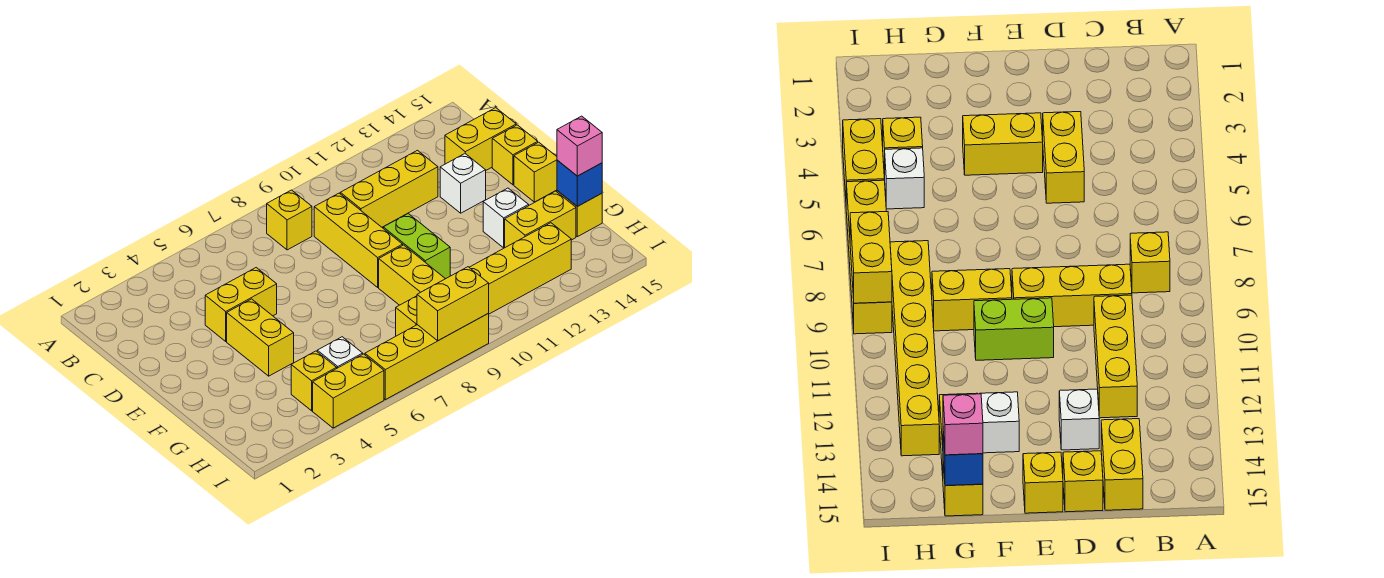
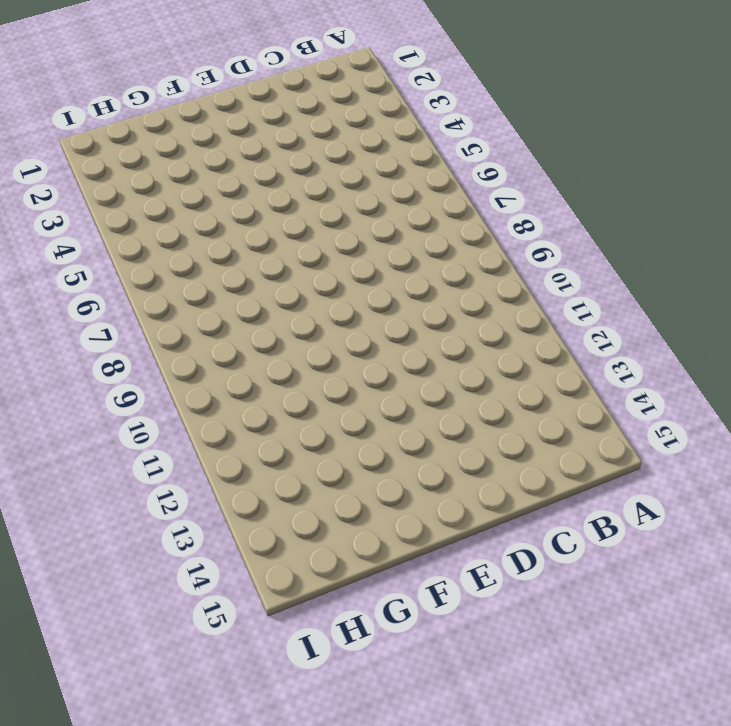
none -> yellow 1x1 brick [267,190,312,250]
none -> yellow 1x3 brick [314,193,403,287]
none -> yellow 1x3 brick [340,150,438,227]

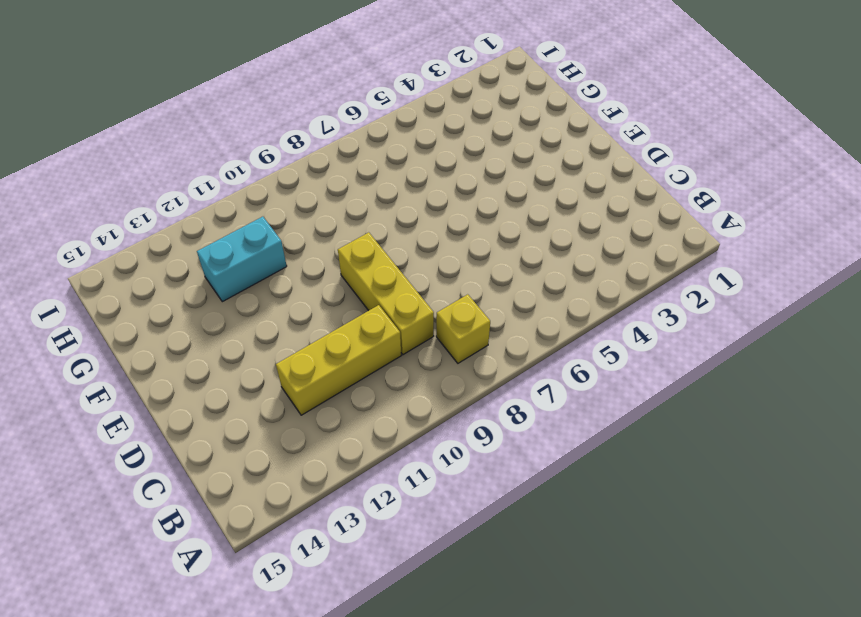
cyan 1x2 brick [197,217,287,302] -> none
none -> yellow 1x2 brick [445,108,516,170]
none -> yellow 1x2 brick [205,268,277,341]
none -> white 1x1 brick [440,154,486,213]

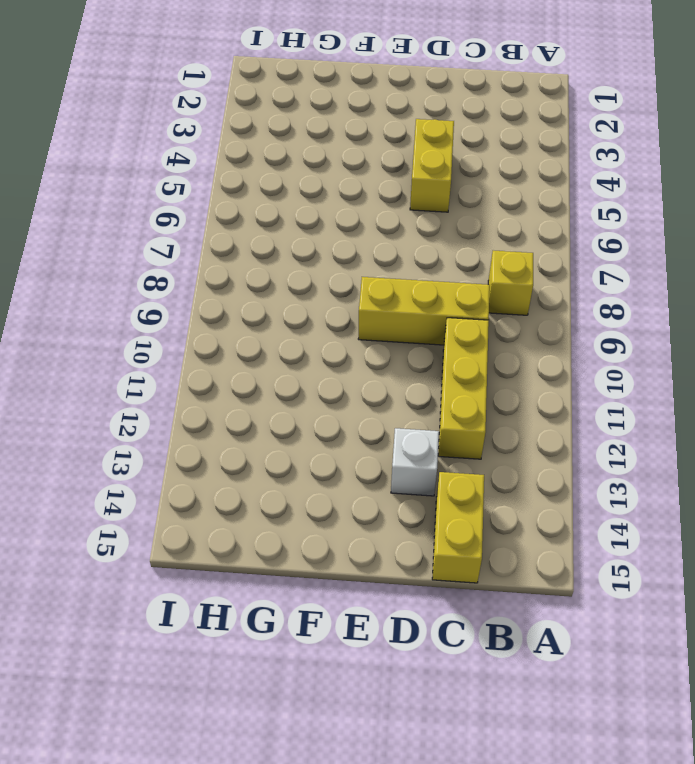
none -> yellow 1x1 brick [492,125,538,185]
none -> yellow 1x2 brick [227,299,294,376]
none -> lime 1x2 brick [383,214,450,279]

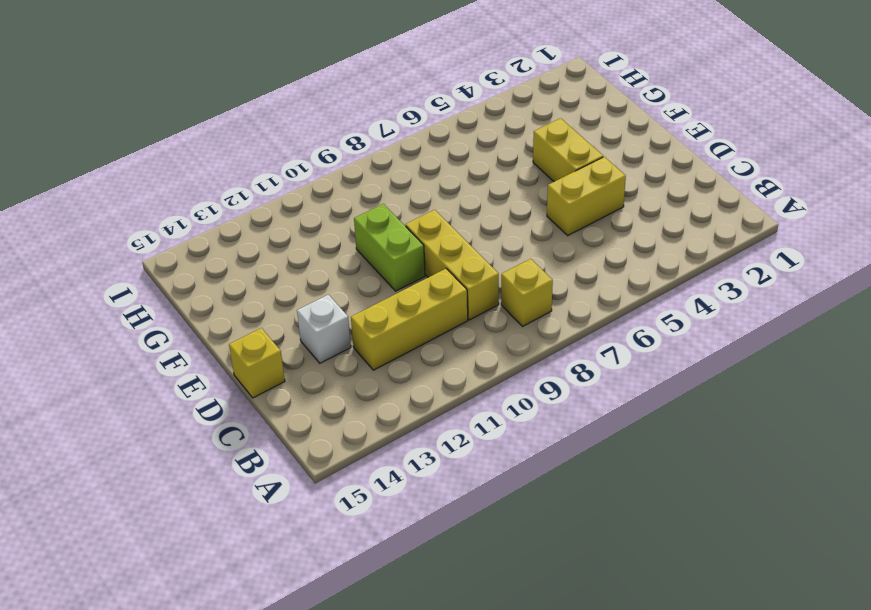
none -> yellow 1x2 brick [445,108,516,170]
none -> yellow 1x1 brick [514,142,557,202]
none -> yellow 1x2 brick [379,245,445,305]

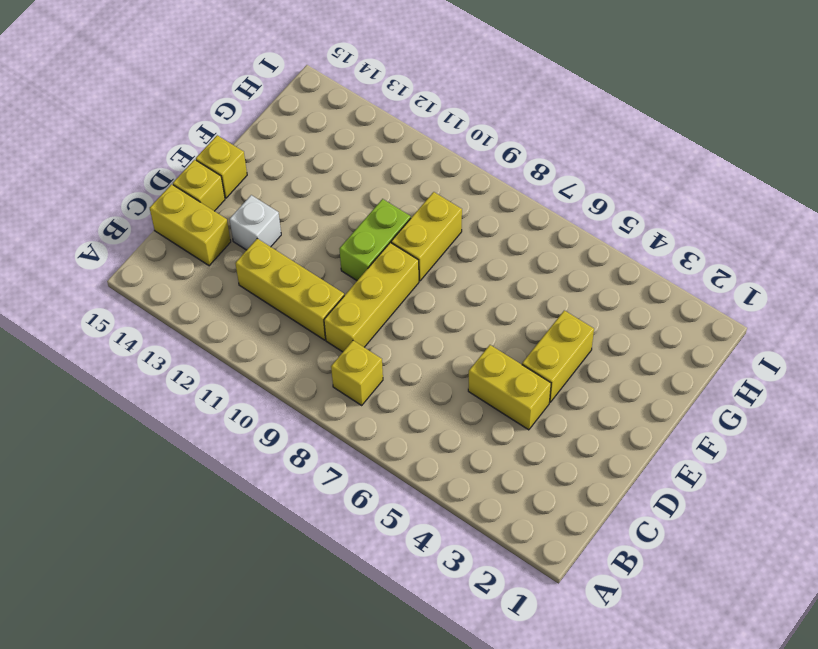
none -> white 1x1 brick [483,188,529,248]
none -> yellow 1x2 brick [505,191,576,247]
none -> yellow 1x1 brick [557,191,602,237]

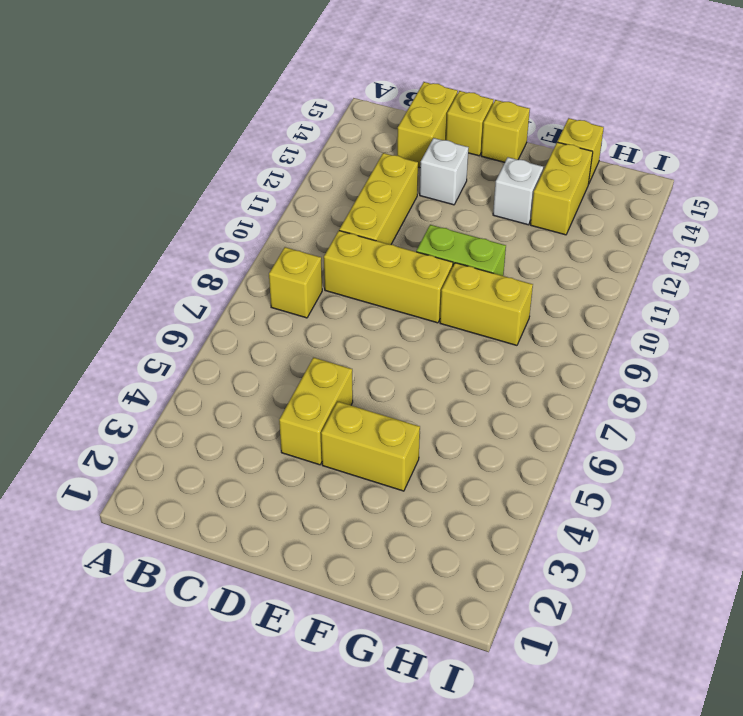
none -> yellow 1x1 brick [291,351,337,411]
none -> white 1x1 brick [317,337,363,368]
none -> yellow 1x6 brick [396,223,571,336]

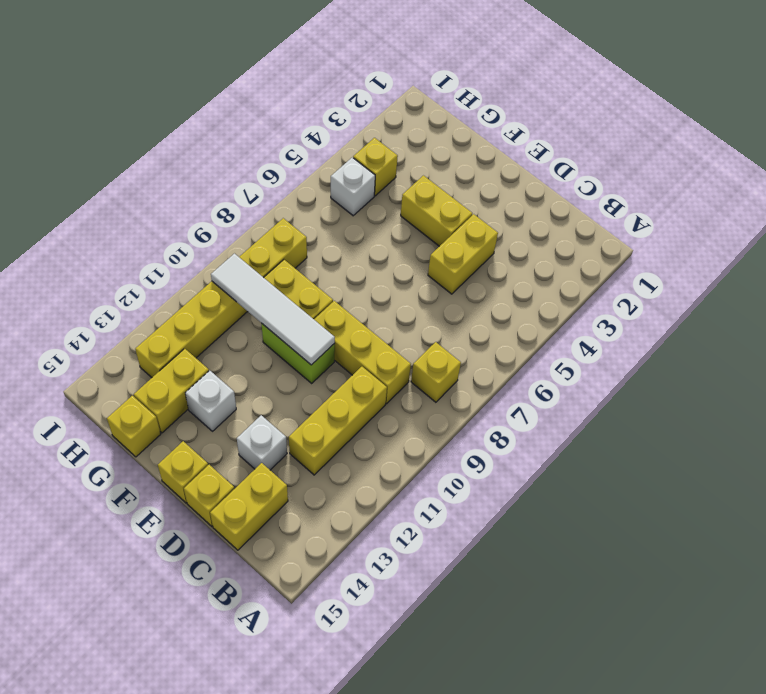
white 1x4 tile [211,254,335,365] -> none
none -> yellow 1x2 brick [313,354,384,428]
none -> yellow 1x4 brick [365,314,489,400]
none -> blue 1x1 brick [557,160,602,206]

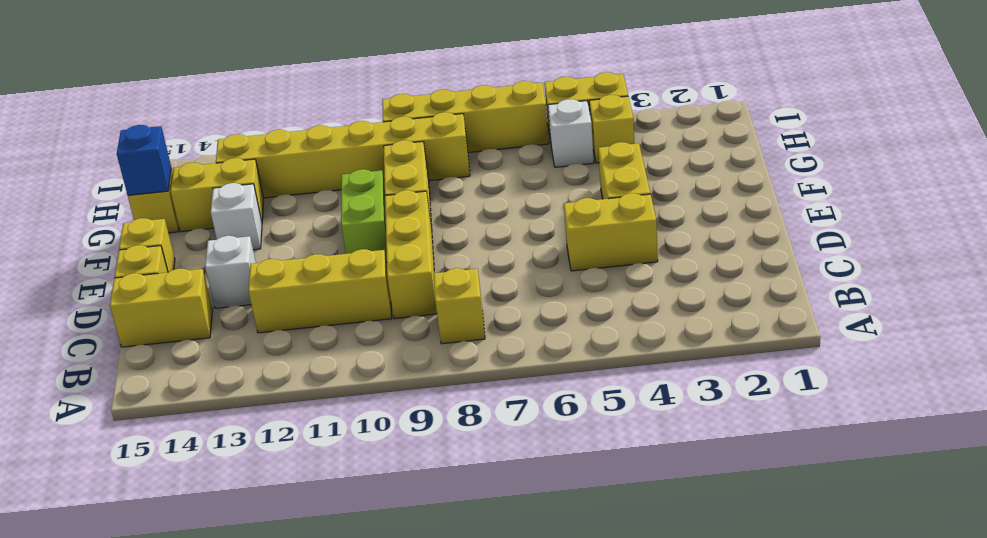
none -> yellow 1x2 brick [417,267,489,341]
none -> pink 1x1 brick [557,116,602,176]

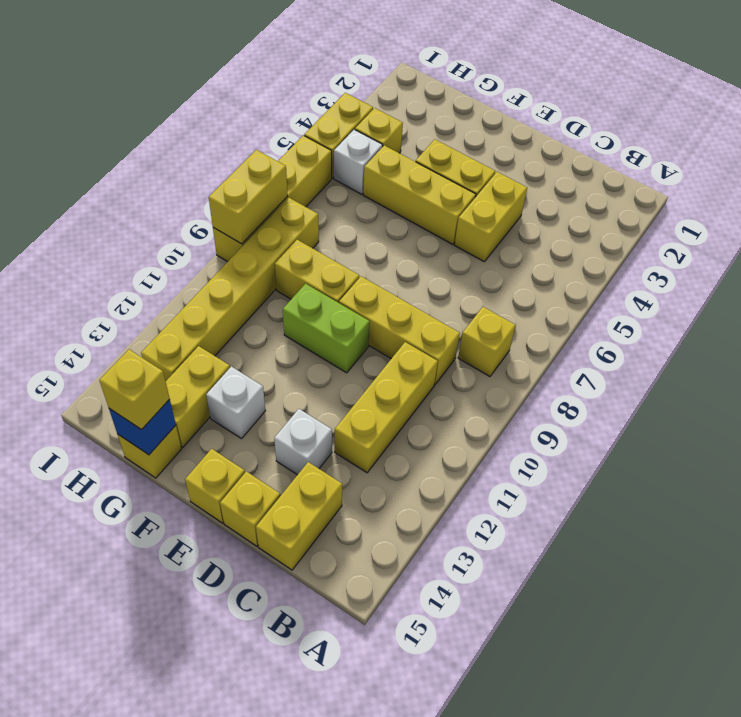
yellow 1x3 brick [363,145,476,244] -> none
yellow 1x1 brick [100,350,170,430] -> pink 1x1 brick [557,116,602,176]

